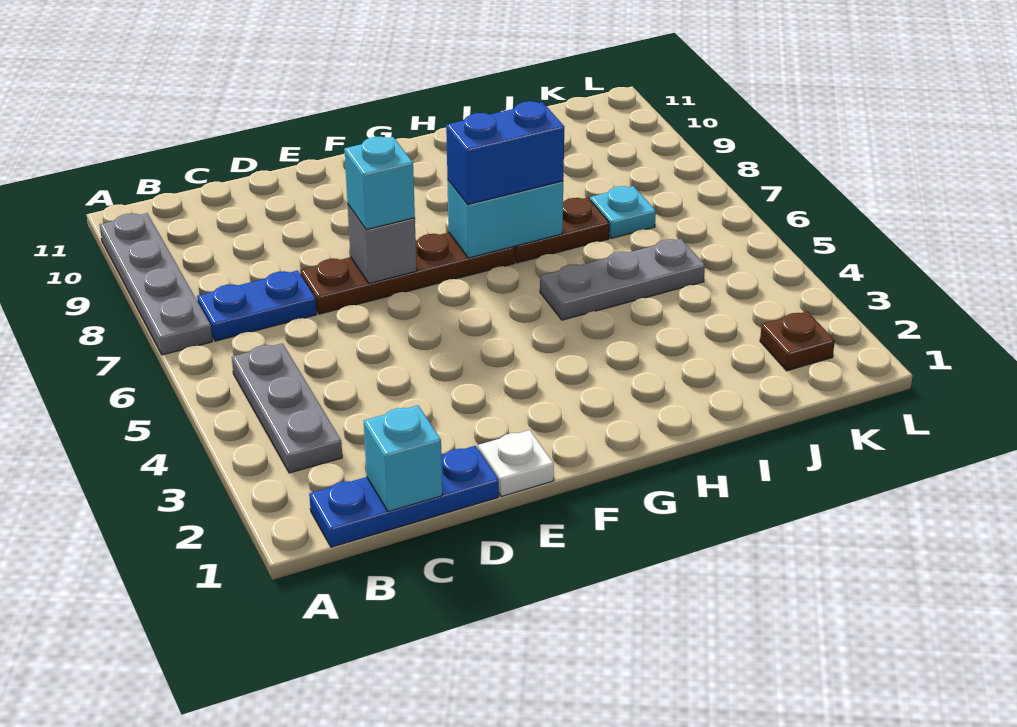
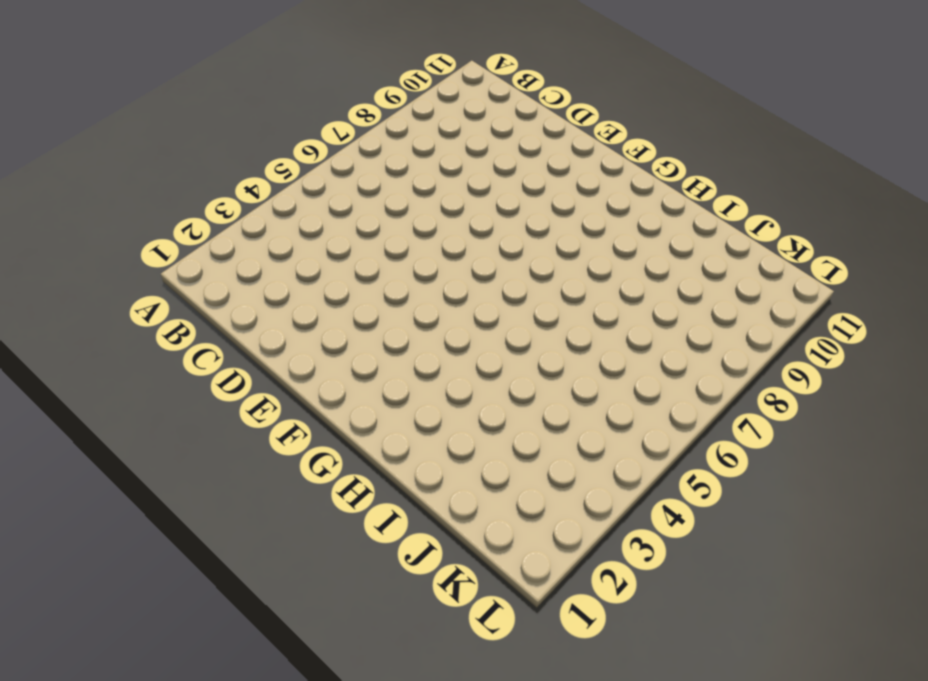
none -> grey 1x4 plate [100,213,212,355]
none -> blue 1x3 plate [309,446,499,547]
none -> grey 1x3 plate [232,343,342,473]

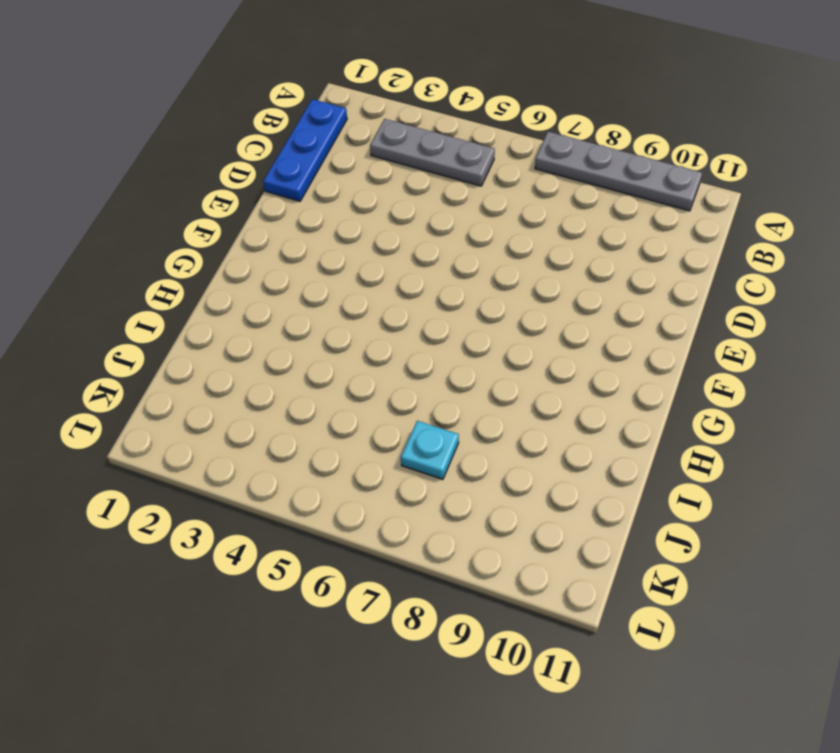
none -> blue 1x2 plate [197,271,316,341]
none -> brown 1x4 plate [300,233,515,314]
none -> white 1x1 plate [478,430,554,497]

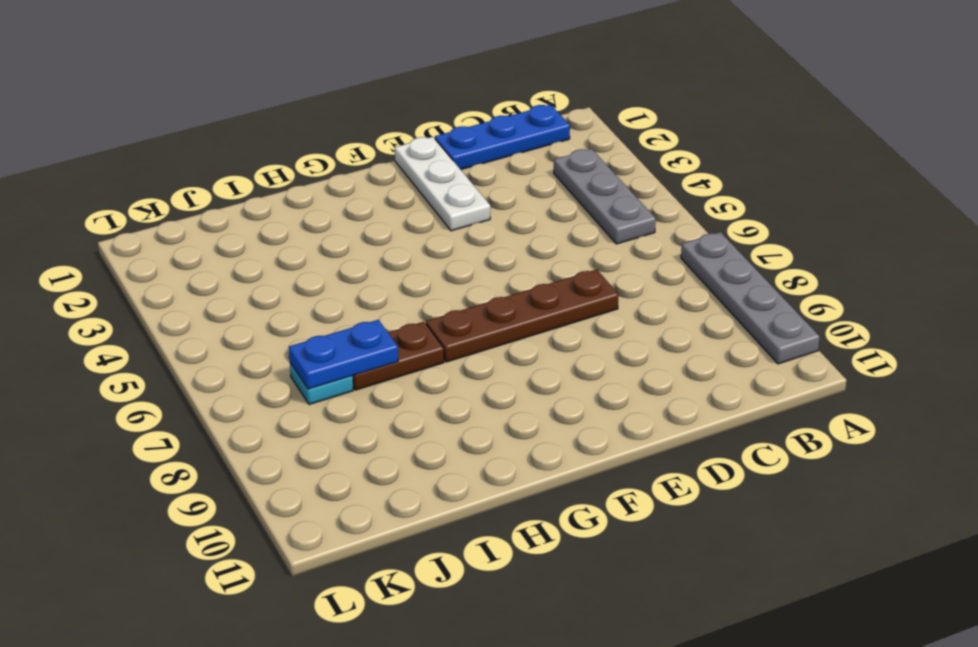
white 1x3 plate [395,137,490,231] -> white 1x1 plate [478,430,554,497]
blue 1x2 plate [289,320,398,389] -> blue 1x2 plate moved to [197,271,316,341]
none -> grey 1x3 plate [540,239,705,320]
none -> brown 1x1 plate [760,311,835,371]
none -> cyan 1x1 brick [364,405,442,512]

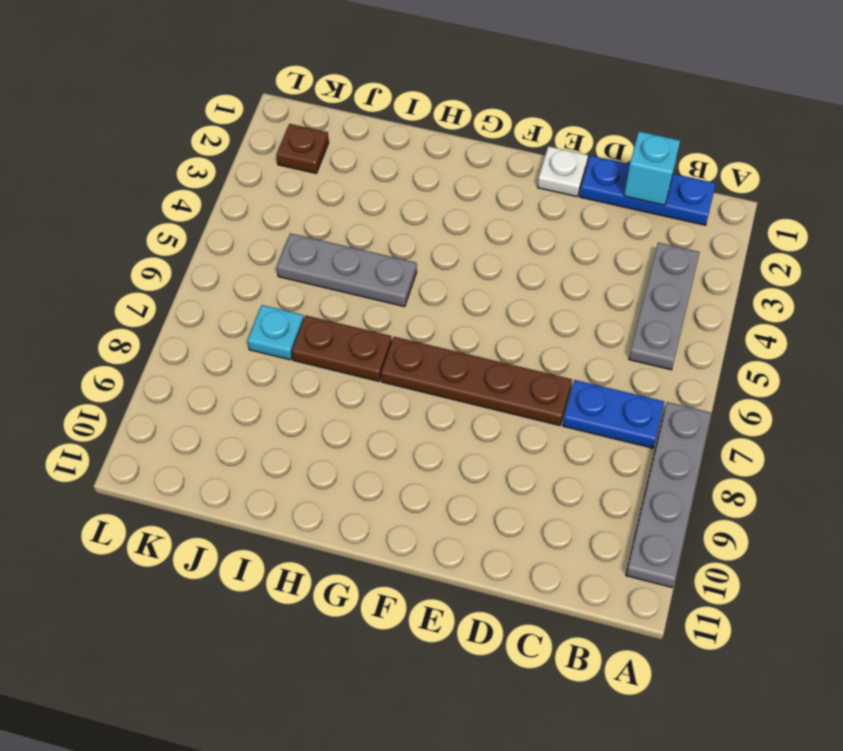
none -> grey 1x1 brick [348,205,417,283]
none -> cyan 1x2 brick [447,180,563,258]
none -> cyan 1x1 brick [344,137,415,230]

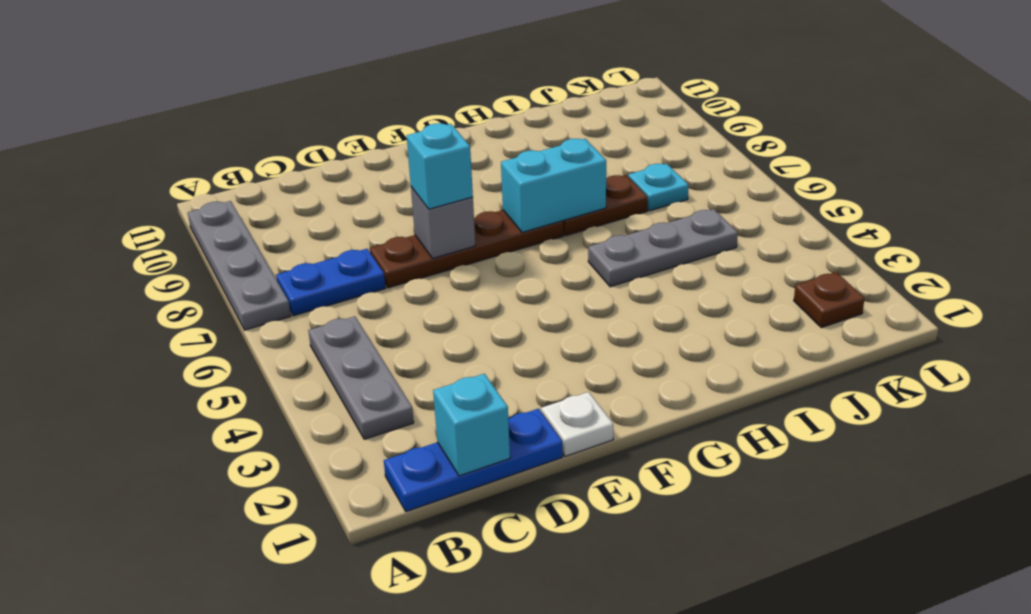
none -> blue 1x2 brick [446,101,564,204]

